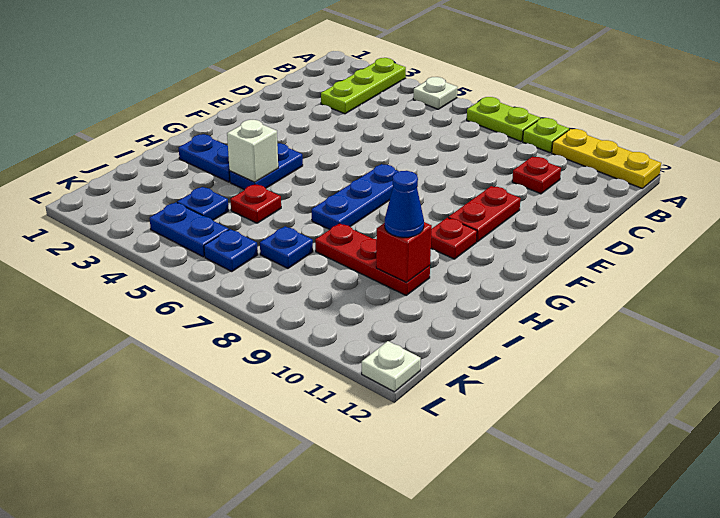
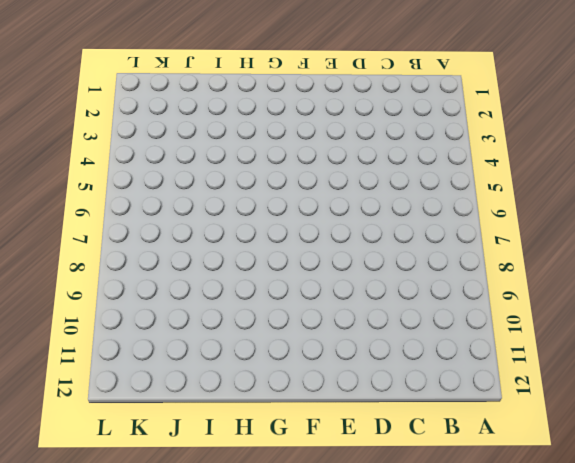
none -> lime 1x3 plate [321,58,406,114]
none -> white 1x1 plate [413,77,458,109]
none -> lime 1x2 plate [467,97,540,141]

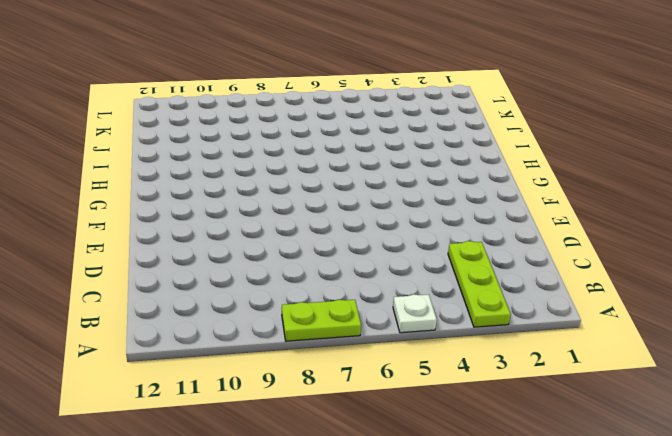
none -> lime 1x1 plate [523,118,569,153]
none -> yellow 1x3 plate [552,129,661,188]
none -> red 1x1 plate [512,157,561,194]

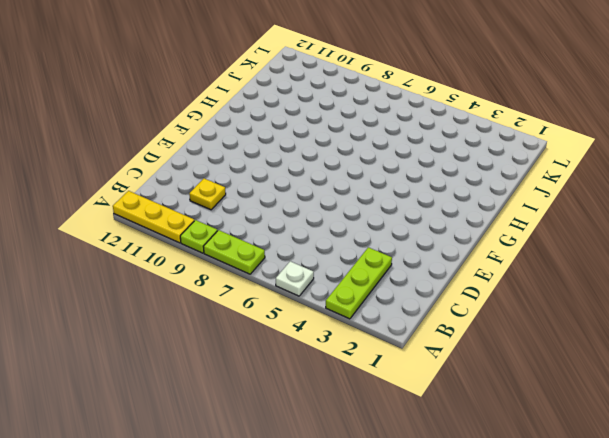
yellow 1x1 plate [189,179,226,210] -> red 1x1 plate [512,157,561,194]
none -> red 1x2 plate [448,186,521,242]
none -> blue 1x3 plate [312,164,399,230]
none -> blue 1x2 plate [230,143,303,190]

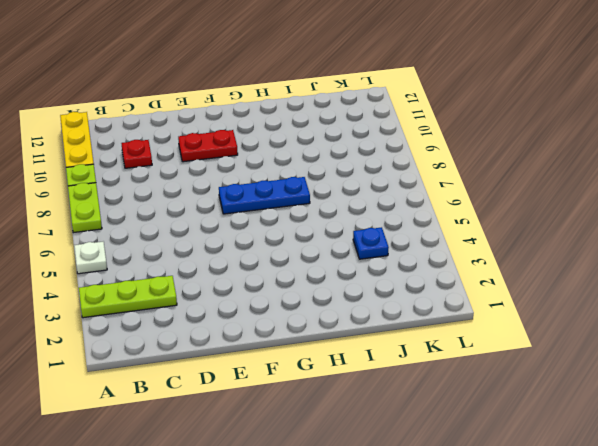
none -> blue 1x2 plate [230,143,303,190]
none -> red 1x1 plate [431,218,477,259]
none -> blue 1x2 plate [179,134,230,182]

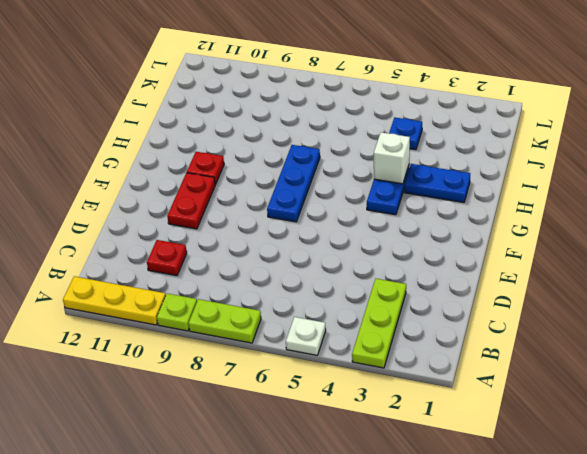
none -> red 1x1 plate [230,184,281,223]
none -> red 1x3 plate [315,223,430,295]
none -> blue 1x1 plate [260,226,313,268]

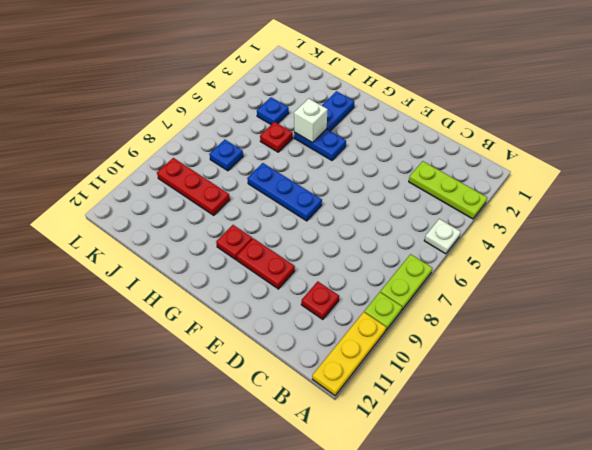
red 1x3 plate [157,158,230,215] -> red 1x3 plate turned to [315,223,430,295]
none -> blue 1x2 plate [150,202,229,257]
none -> blue 1x1 plate [204,229,258,272]
none -> white 1x1 plate [362,341,421,392]

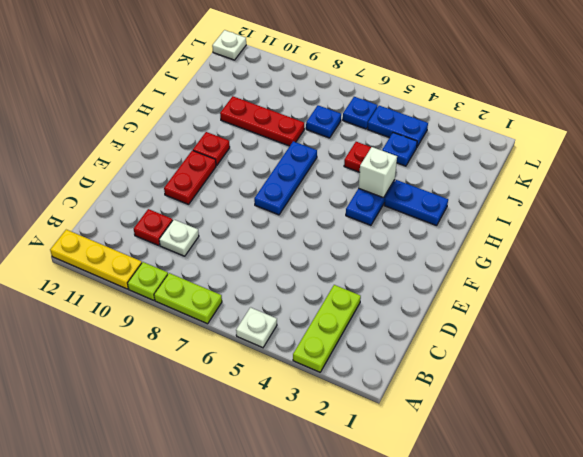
white 1x1 plate [159,220,199,256] -> none
none -> red 1x1 brick [376,222,432,283]
none -> blue 1x1 cone [385,171,424,237]

